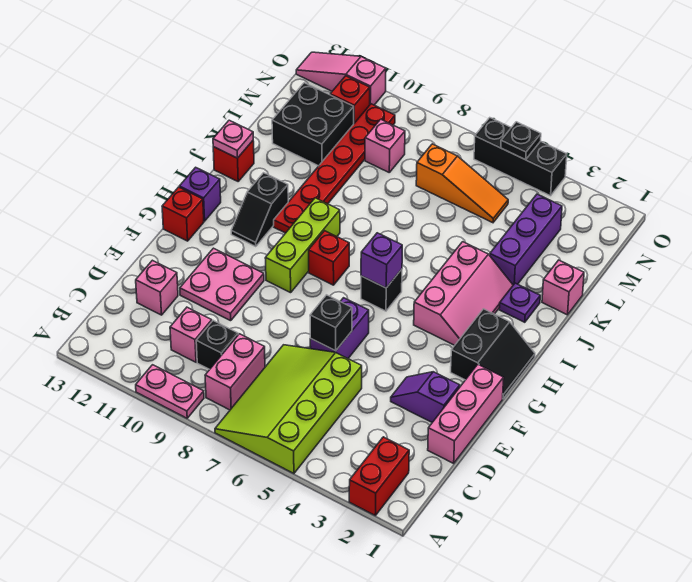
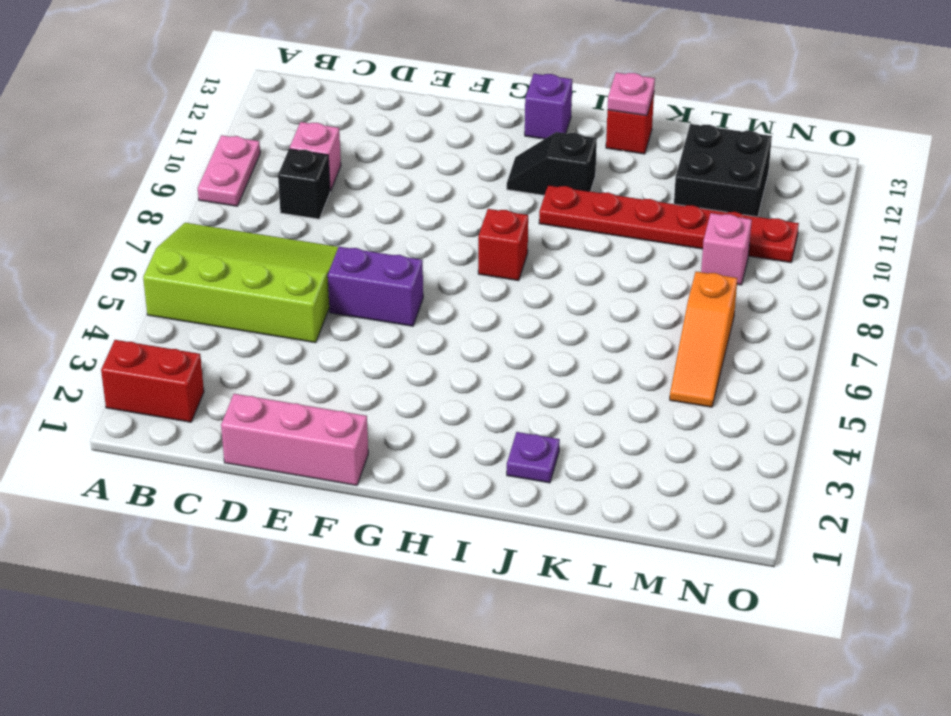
none -> pink 1x2 brick [205,334,265,410]
none -> pink 1x1 brick [136,260,178,315]
none -> purple 1x2 slope [391,372,460,422]
none -> pink 2x2 plate [180,248,264,321]

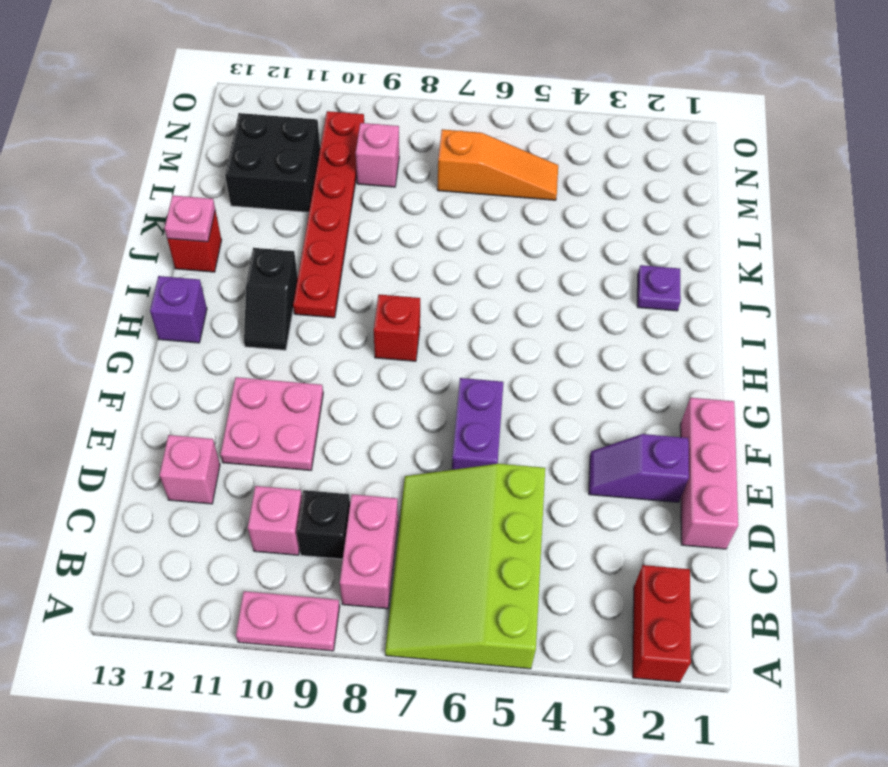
none -> black 2x2 slope [451,309,535,399]
none -> lime 1x3 brick [265,198,340,293]
none -> red 1x1 brick [162,187,204,241]
none -> pink 2x3 slope [414,242,513,345]

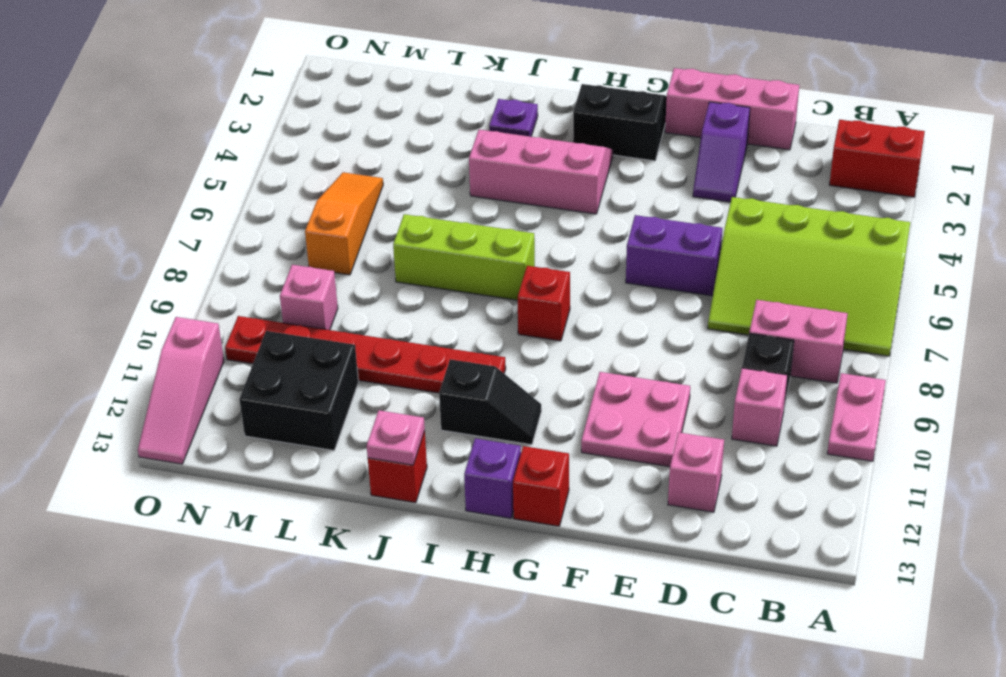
lime 1x3 brick [393,214,535,300] -> lime 1x3 brick moved to [265,198,340,293]
none -> black 1x1 brick [361,269,402,311]
none -> pink 1x1 brick [542,260,584,315]
none -> purple 1x3 brick [490,194,562,285]
none -> red 1x1 brick [330,76,370,123]

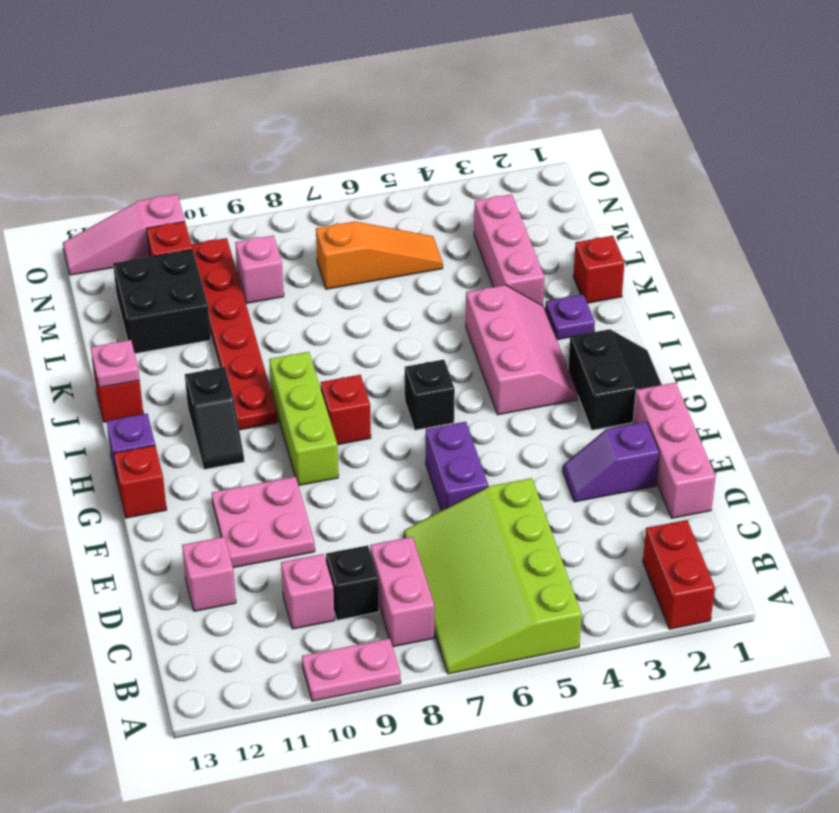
red 1x1 brick [573,236,625,303] -> pink 1x1 brick [542,260,584,315]
pink 1x3 brick [474,194,545,306] -> purple 1x3 brick [490,194,562,285]
none -> black 1x3 brick [474,118,567,196]
none -> black 1x1 brick [310,295,352,351]
none -> purple 1x1 brick [361,233,402,288]
none -> black 1x1 plate [501,122,541,160]

